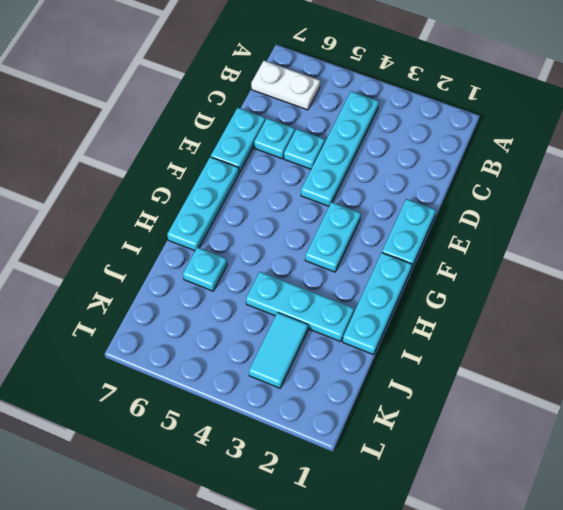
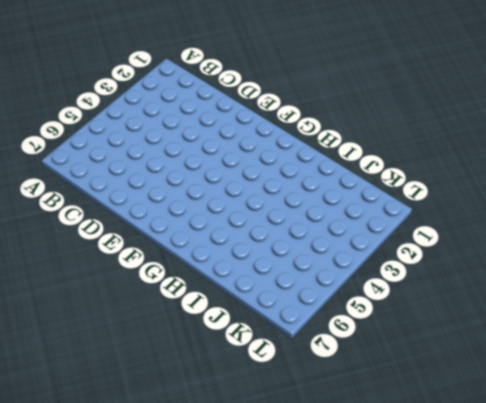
none -> cyan 1x4 plate [301,91,379,206]
none -> white 1x2 plate [251,61,320,110]
none -> cyan 1x1 plate [284,129,325,169]

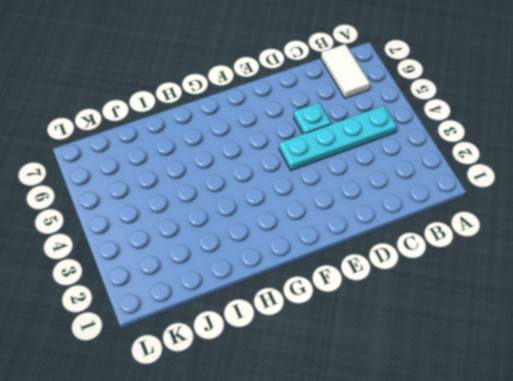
white 1x2 tile [321,44,370,98] -> white 1x2 plate [251,61,320,110]
none -> cyan 1x1 plate [254,118,295,159]
none -> cyan 1x2 plate [211,108,265,173]
none -> cyan 1x2 plate [382,199,436,269]

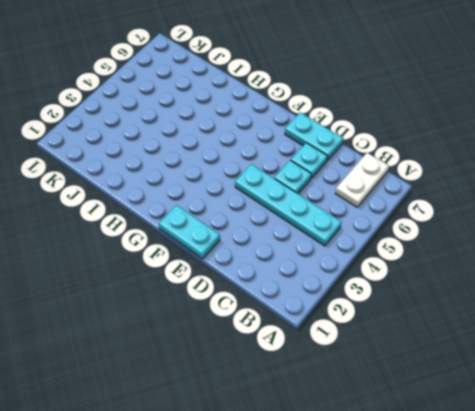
none -> cyan 1x2 plate [305,202,361,272]
none -> cyan 1x3 plate [167,157,239,251]
none -> cyan 1x3 plate [343,253,412,355]

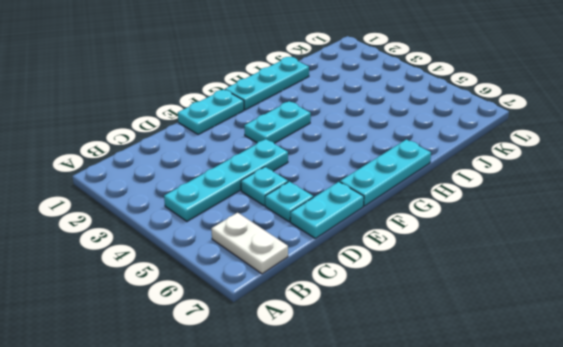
none -> cyan 1x3 plate [246,272,354,342]
none -> cyan 1x1 plate [183,247,227,291]
none -> cyan 1x2 tile [249,313,308,388]

